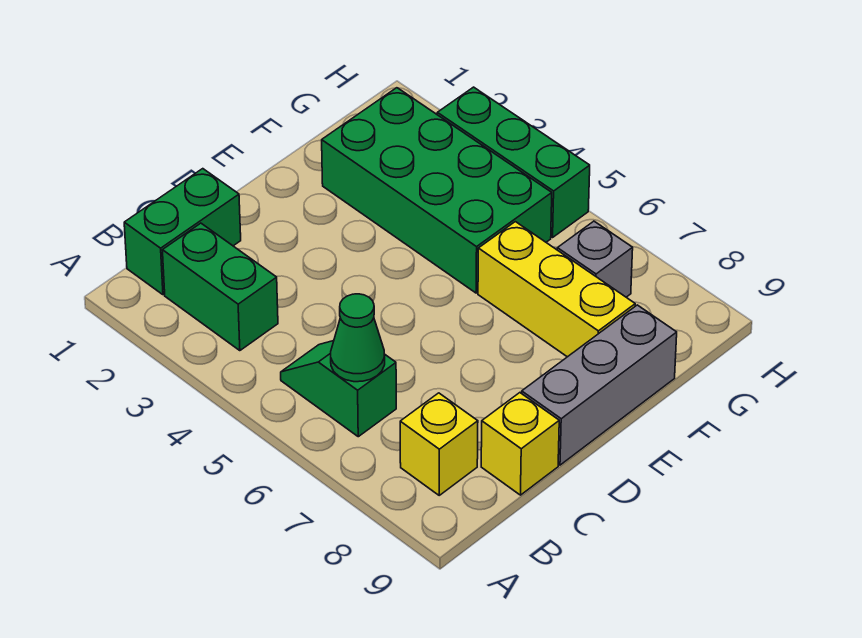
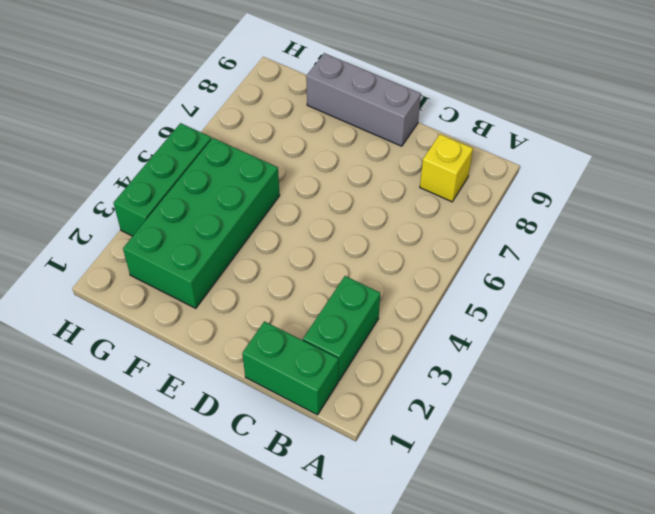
none -> green 1x2 slope [281,341,396,437]
none -> yellow 1x1 brick [481,393,559,495]

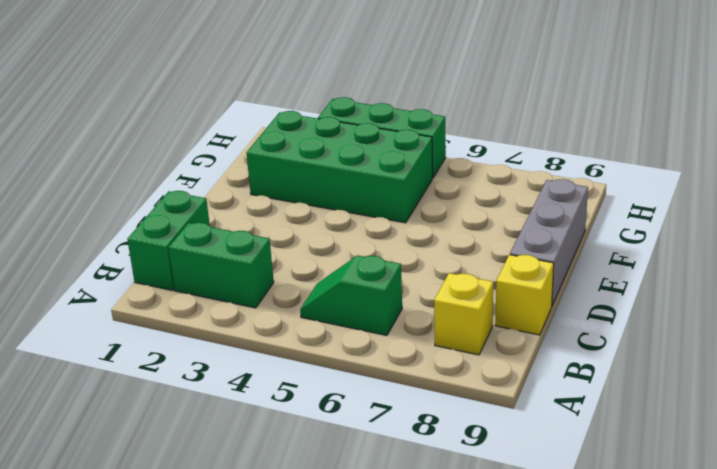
none -> yellow 1x3 brick [478,222,635,357]
none -> grey 1x1 brick [557,221,633,297]

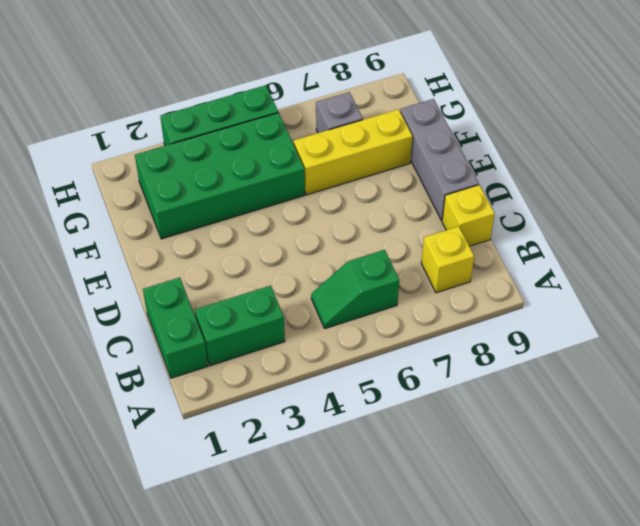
none -> green 1x1 cone [331,294,385,382]

